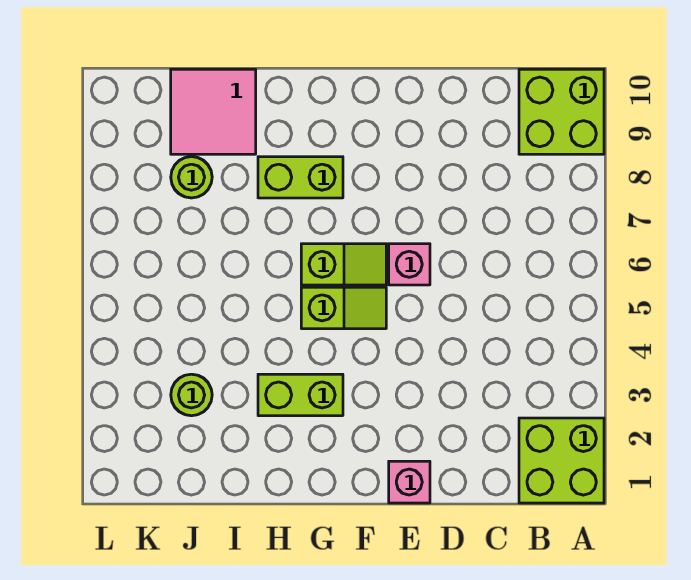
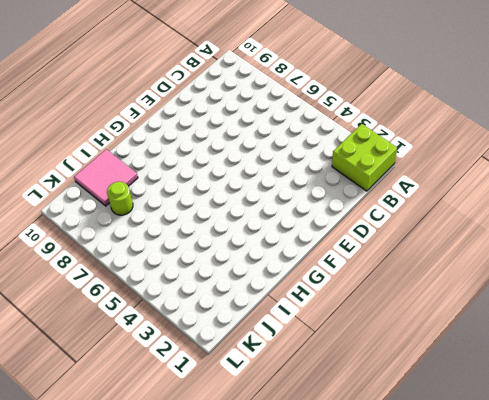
none -> lime 2x2 brick [519,69,604,154]
none -> pink 1x1 brick [389,461,430,503]

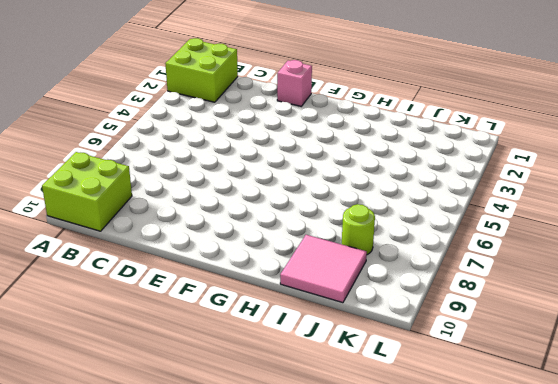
none -> pink 1x1 brick [389,244,430,285]
none -> lime 1x2 slope [301,287,386,329]

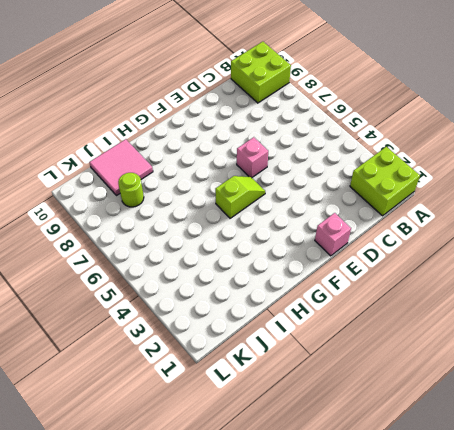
none -> lime 1x2 slope [301,244,386,285]
none -> lime 1x2 brick [258,374,343,416]

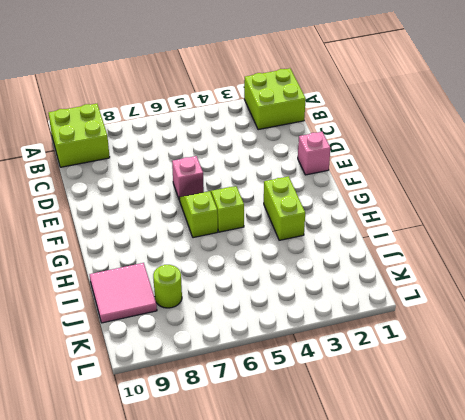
none -> lime 1x2 brick [258,157,343,198]
none -> lime 1x1 round brick [171,374,212,416]

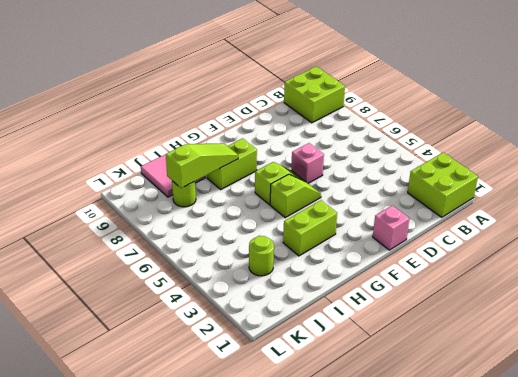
lime 1x3 slope [166,143,238,188] -> none

